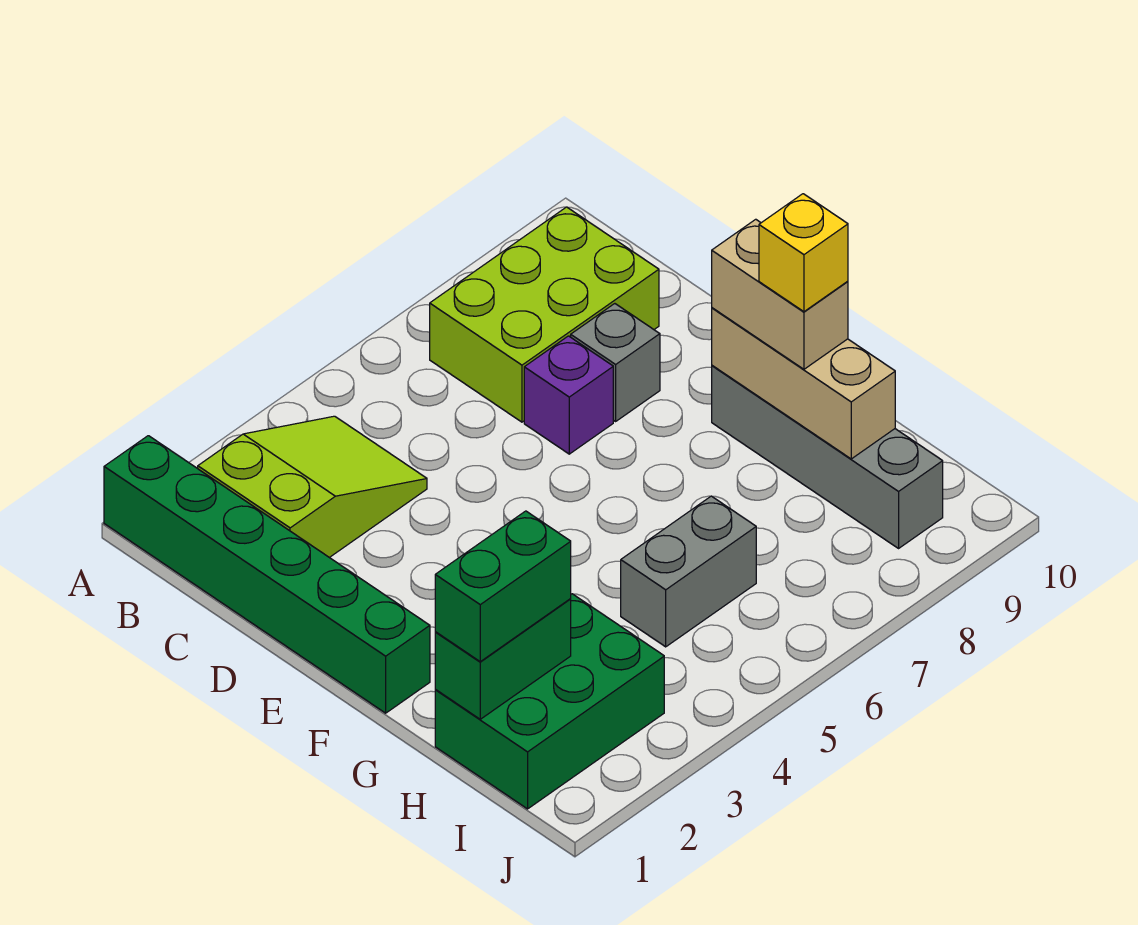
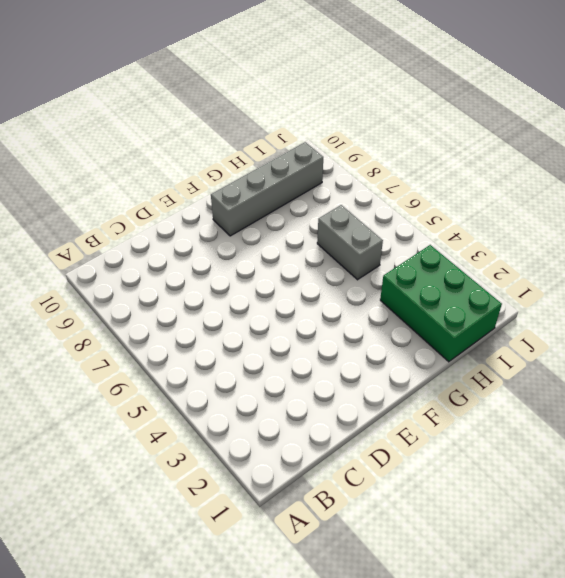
none -> green 1x6 brick [104,436,430,713]
none -> lime 2x3 slope [198,416,427,558]
none -> lime 2x3 brick [430,207,659,422]

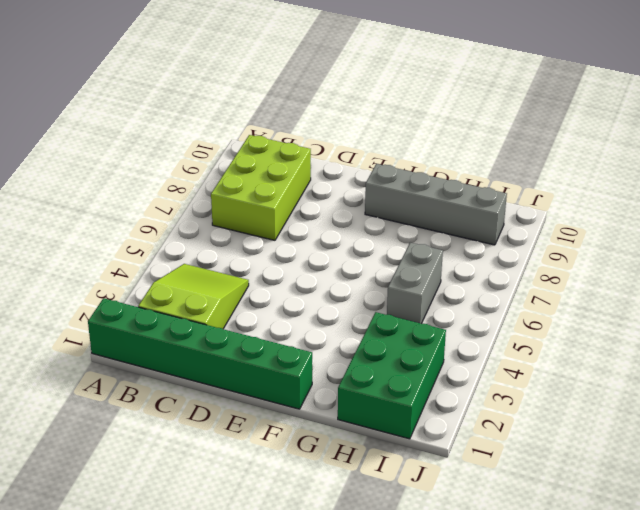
none -> purple 1x1 brick [524,336,613,454]
none -> grey 1x1 brick [571,304,660,421]
none -> tan 1x3 brick [712,308,895,459]

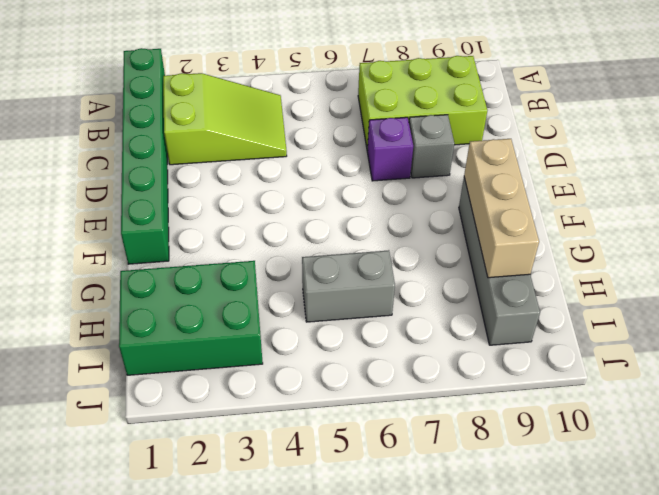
none -> green 1x2 brick [435,599,571,719]
none -> tan 1x2 brick [712,219,848,369]
none -> green 1x2 brick [435,511,571,662]

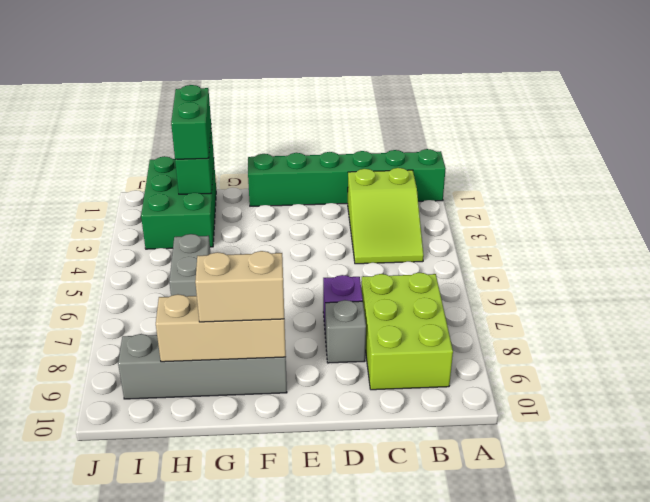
none -> yellow 1x1 brick [759,194,848,312]

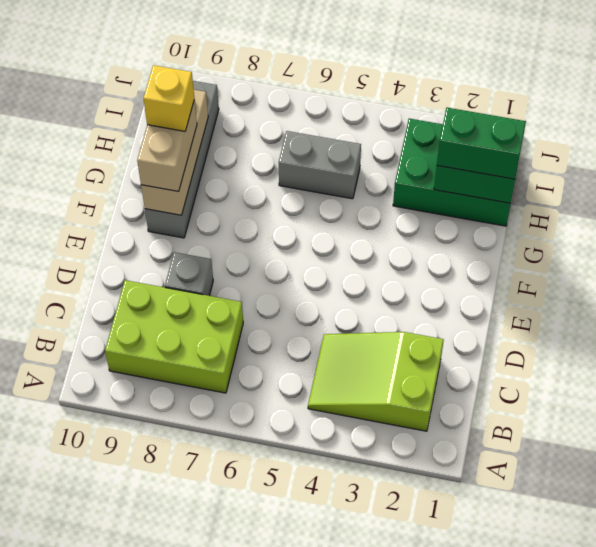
none -> green 1x6 brick [104,436,430,713]
none -> purple 1x1 brick [524,336,613,454]

